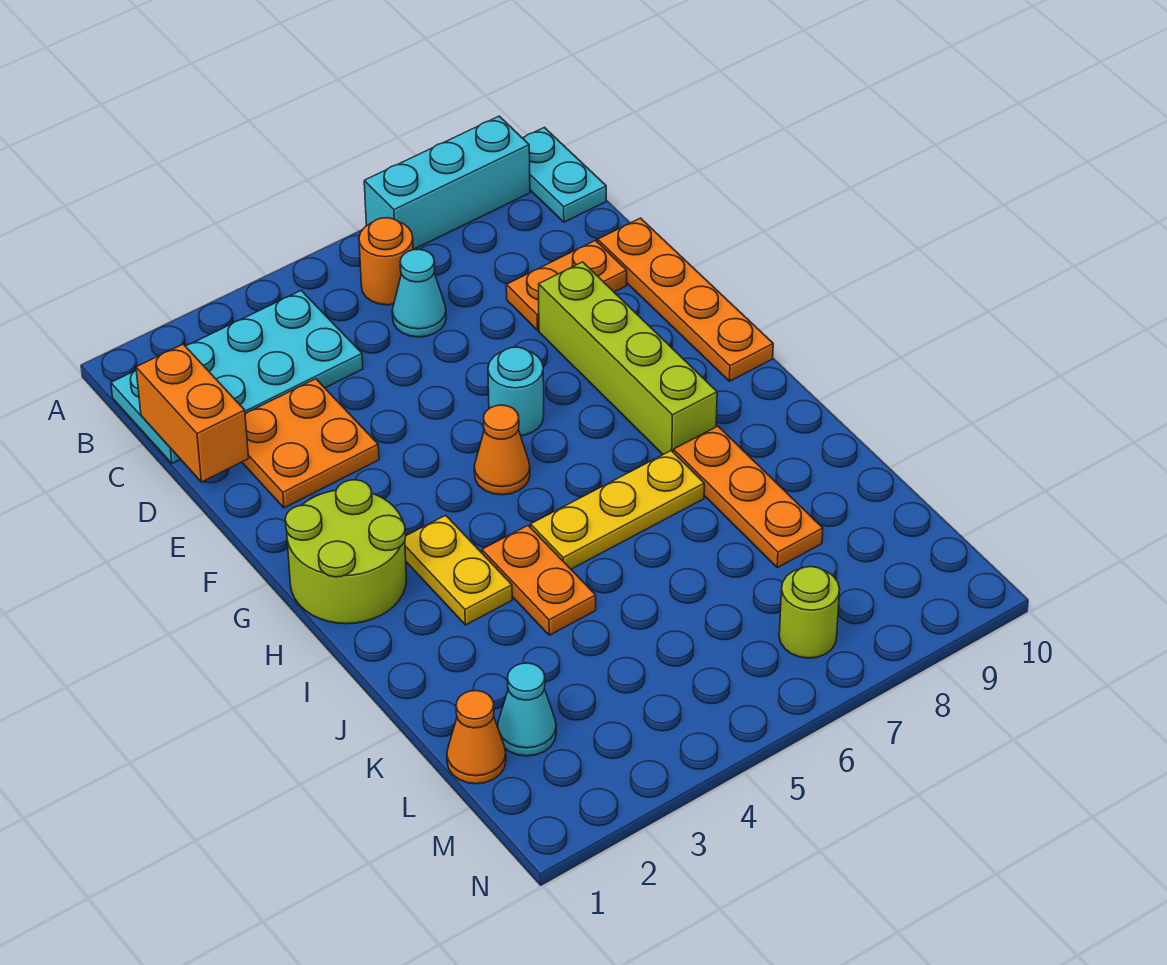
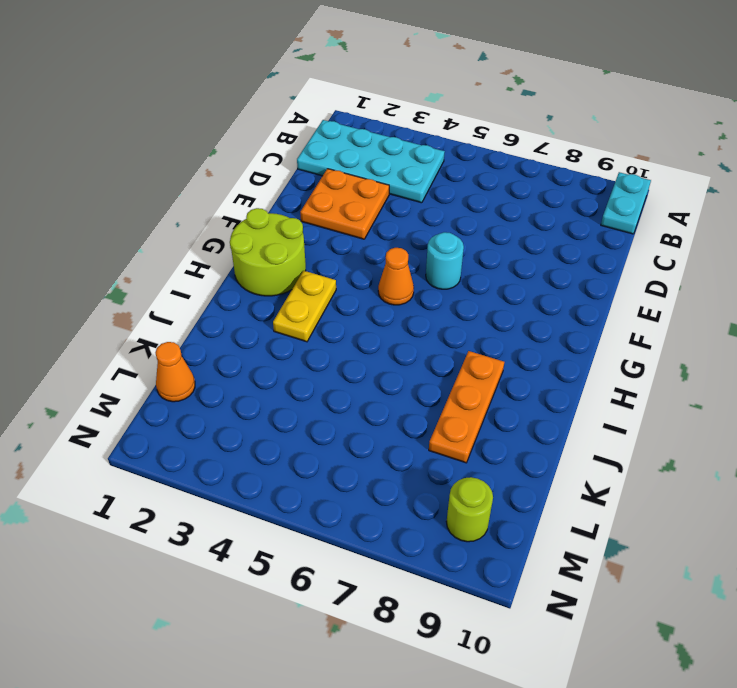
lime 1x1 round brick [446,477,493,542] -> lime 1x1 round brick moved to [779,567,840,658]
none -> cyan 1x3 brick [364,116,530,250]
none -> orange 1x1 round brick [359,218,413,305]
none -> cyan 1x1 cone [392,249,446,337]

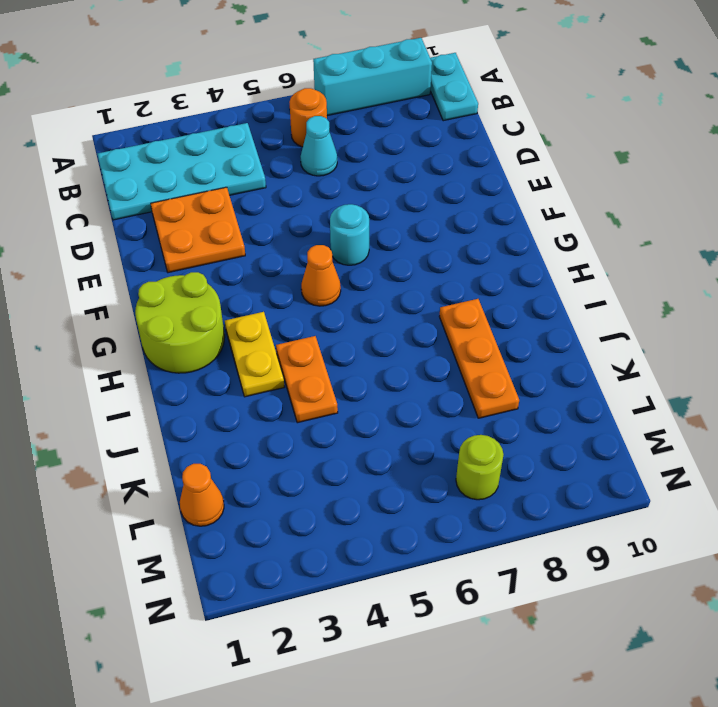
none -> orange 1x2 plate [506,240,627,330]
none -> orange 1x4 plate [598,218,773,381]
none -> lime 1x4 brick [539,262,717,454]

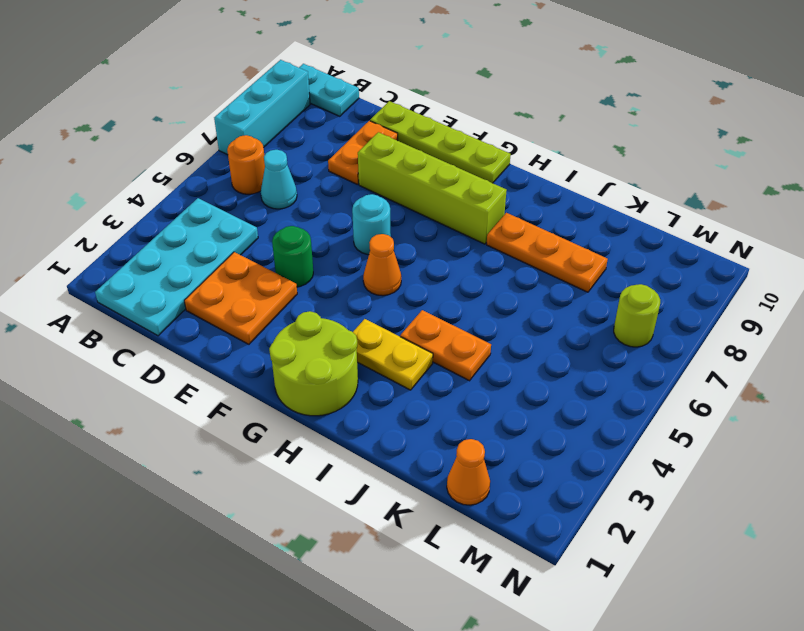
lime 1x4 plate [370,101,511,183] -> orange 1x4 plate [598,218,773,381]
green 1x1 round brick [272,226,313,287] -> none
none -> yellow 1x3 plate [531,451,704,569]
none -> cyan 1x1 cone [498,663,556,756]
none -> orange 1x2 brick [136,344,249,482]

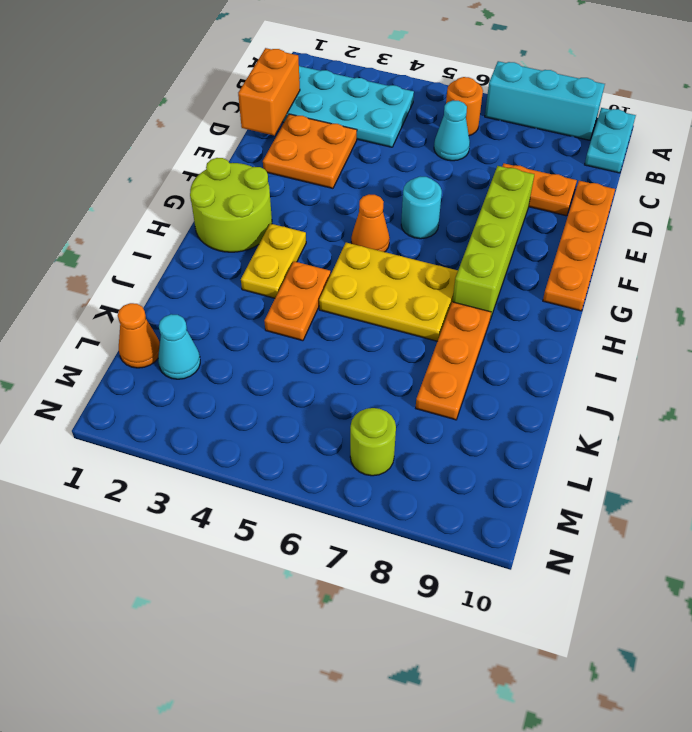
yellow 2x3 plate [319,243,458,341] -> yellow 1x3 plate [531,451,704,569]

